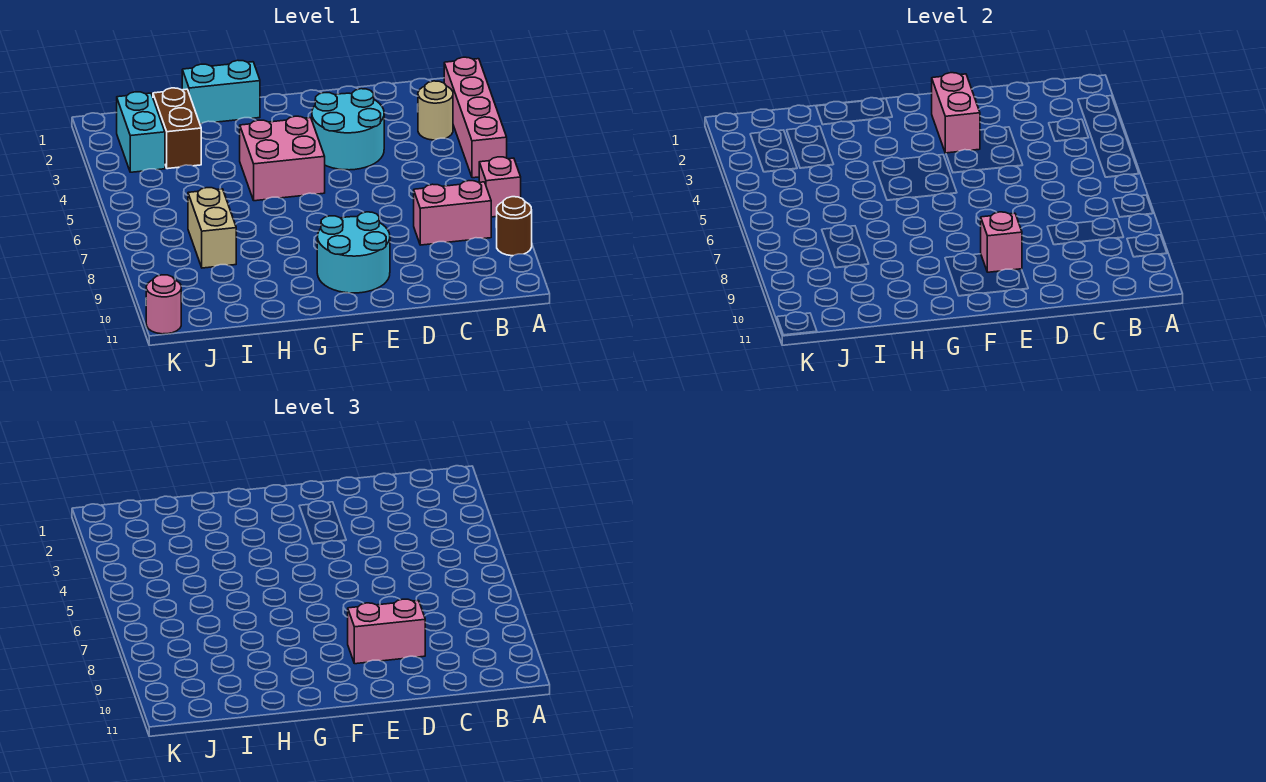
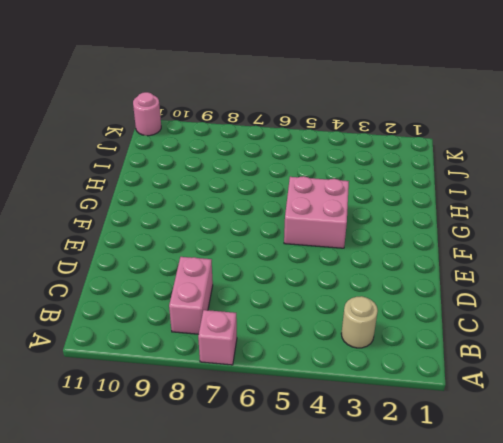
none -> pink 1x4 brick [444,57,507,178]
none -> brown 1x1 round brick [497,197,532,256]
none -> cyan 2x2 round brick [312,89,384,170]

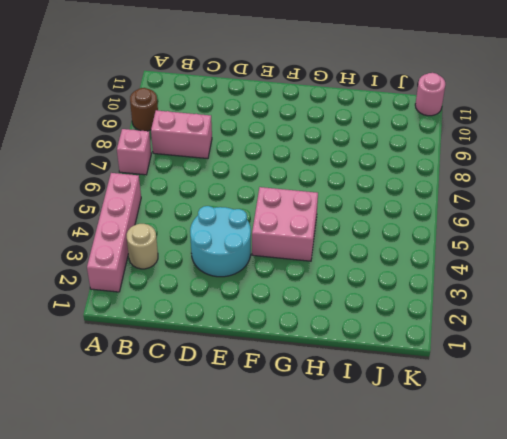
none -> cyan 2x2 round brick [317,212,390,293]
none -> cyan 1x2 brick [182,60,260,124]
none -> brown 1x2 brick [153,88,201,169]

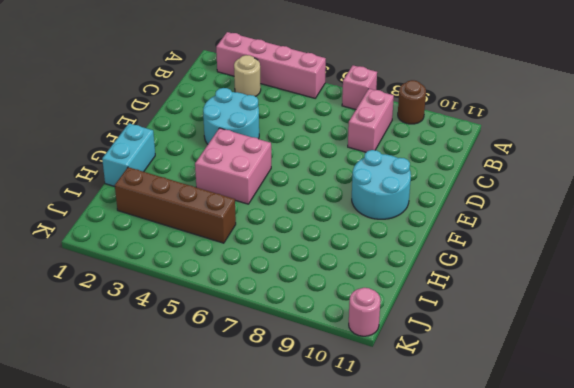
brown 1x4 brick [115,167,236,243] -> brown 1x2 brick [153,88,201,169]
none -> tan 1x2 brick [188,188,236,268]
none -> cyan 1x2 brick [117,92,165,172]
none -> pink 1x2 brick [932,73,980,153]

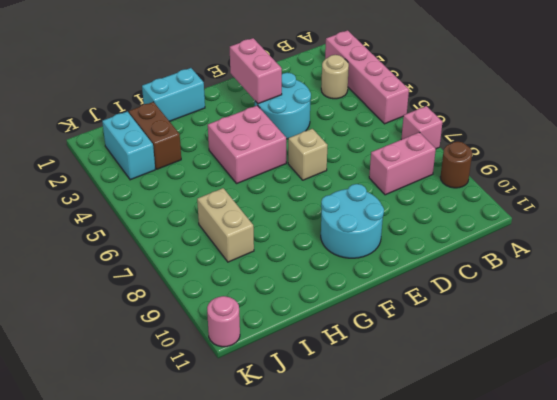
tan 1x1 brick [288,129,327,180] -> none
none -> pink 1x1 brick [981,212,1022,272]
none -> pink 1x2 brick [348,599,425,664]

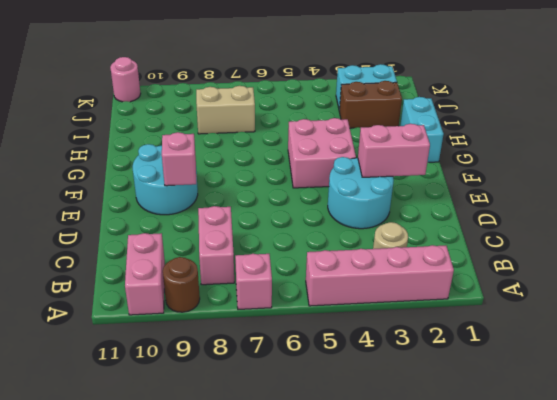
pink 1x2 brick [125,233,165,315] -> pink 1x2 brick moved to [348,599,425,664]

